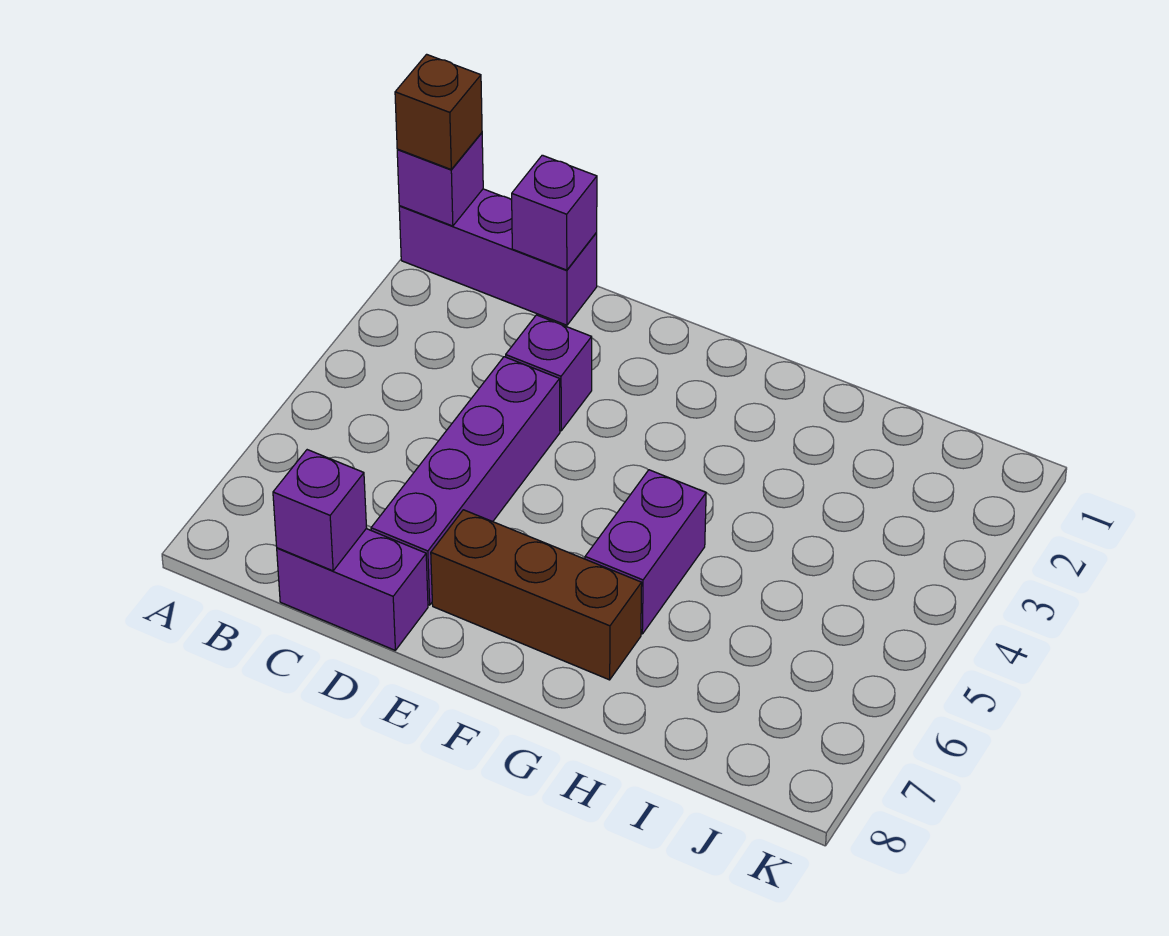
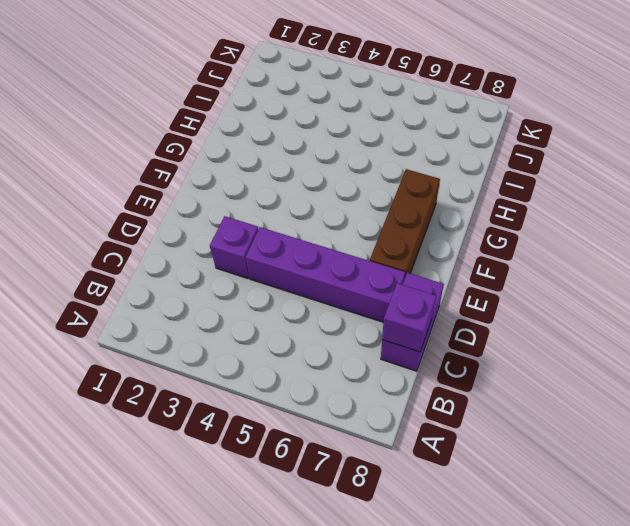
none -> purple 1x3 brick [399,189,597,325]
none -> purple 1x2 brick [585,470,706,634]

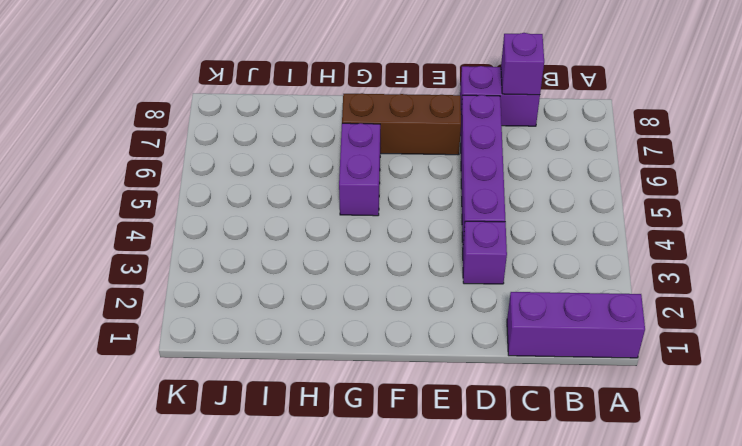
none -> purple 1x1 brick [397,133,483,226]
none -> purple 1x1 brick [512,155,597,270]

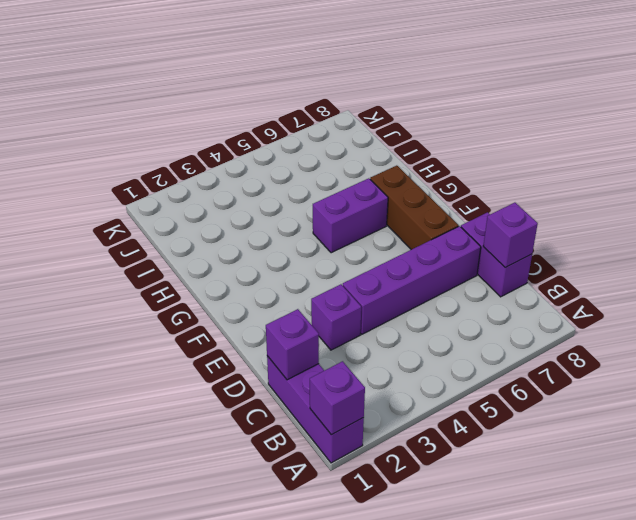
none -> brown 1x1 brick [395,54,482,170]

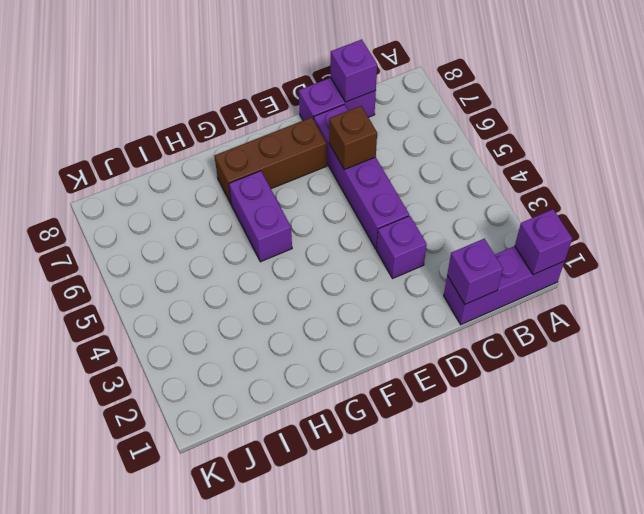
brown 1x1 brick [329,106,377,169] -> brown 1x1 brick moved to [395,54,482,170]

